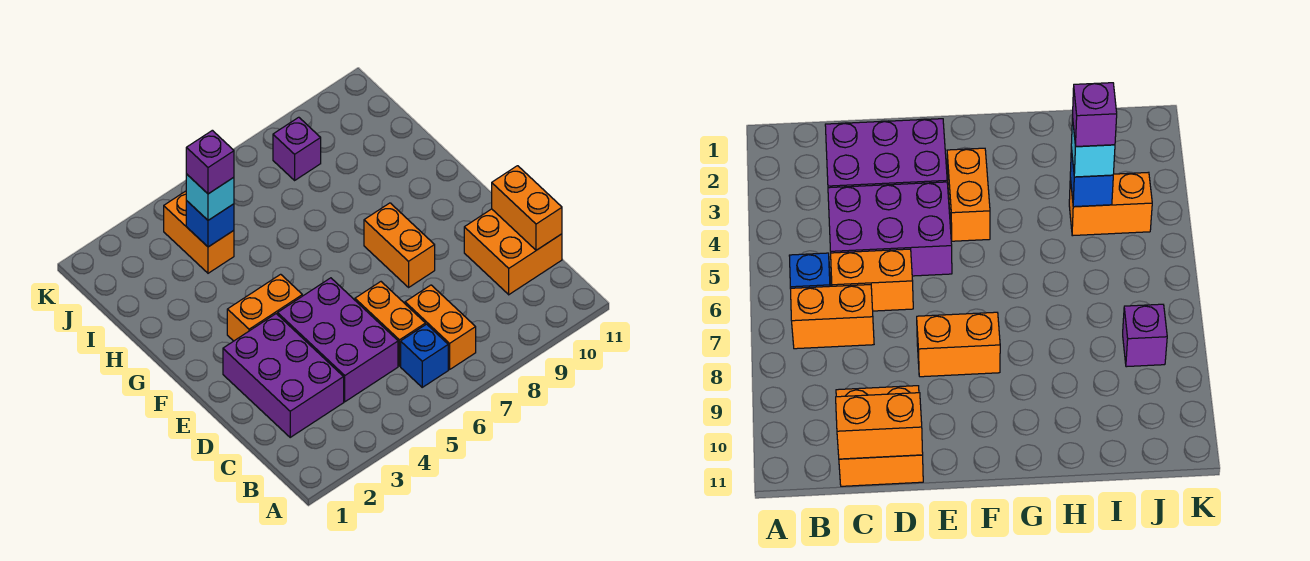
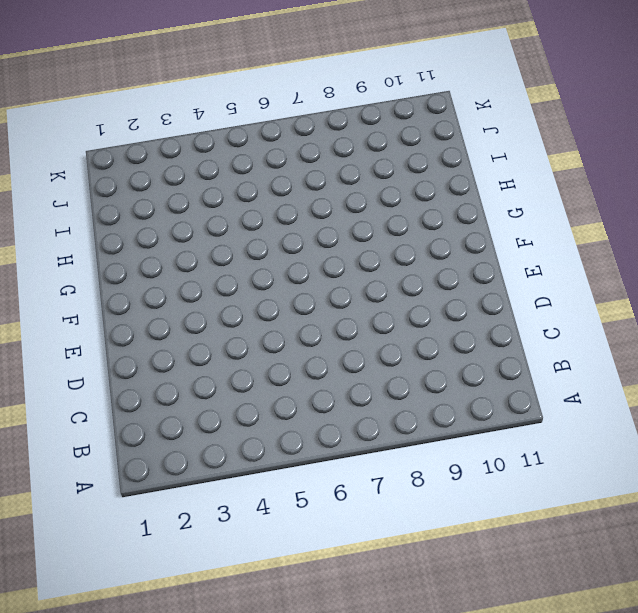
none -> blue 1x1 brick [401,324,448,387]
none -> orange 1x2 brick [405,285,476,369]
none -> purple 2x3 brick [223,314,344,437]

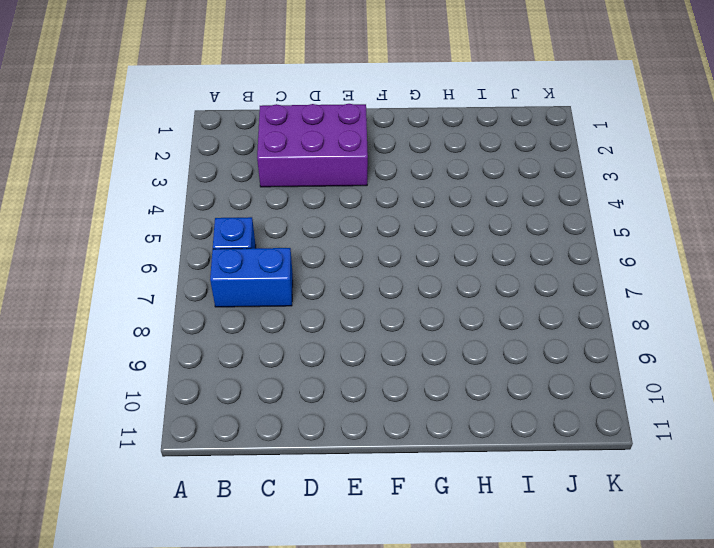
blue 1x2 brick [210,248,293,307] -> orange 1x2 brick [405,285,476,369]
none -> purple 2x3 brick [278,278,398,402]
none -> orange 1x2 brick [355,282,425,366]
none -> orange 2x2 brick [464,209,562,295]

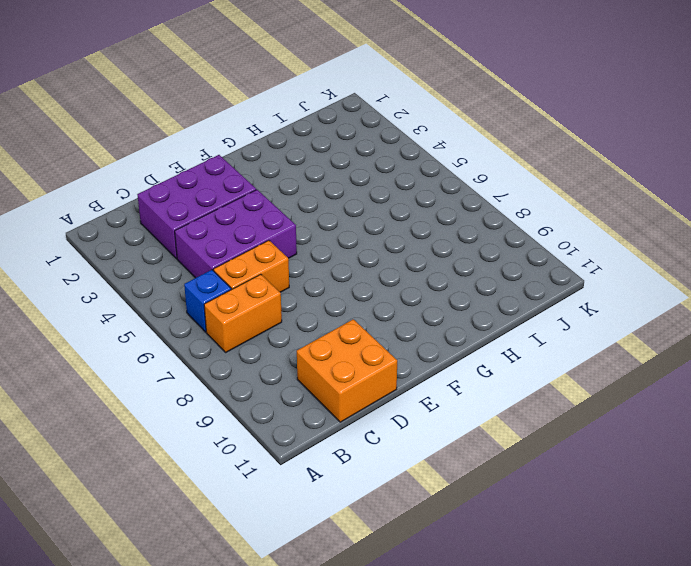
none -> orange 1x2 brick [364,203,435,287]
none -> orange 1x2 brick [227,274,302,341]
none -> orange 1x2 brick [164,191,234,273]

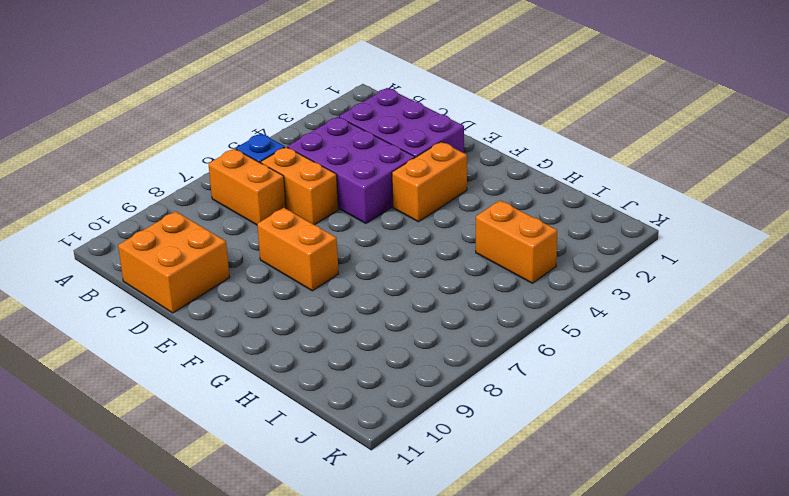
none -> purple 1x1 brick [273,117,321,180]
none -> orange 1x2 brick [492,166,562,250]
none -> blue 1x1 brick [186,201,234,247]

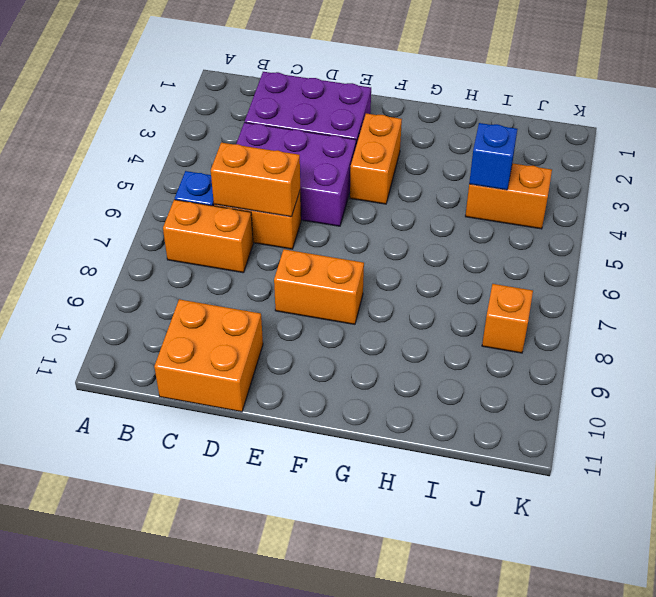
orange 1x2 brick [211,143,300,217] -> orange 1x2 brick moved to [492,166,562,250]
orange 1x1 brick [482,284,533,353] -> purple 1x1 brick [273,117,321,180]
none -> cyan 1x1 brick [186,174,234,220]
none -> purple 1x1 brick [186,130,234,194]

